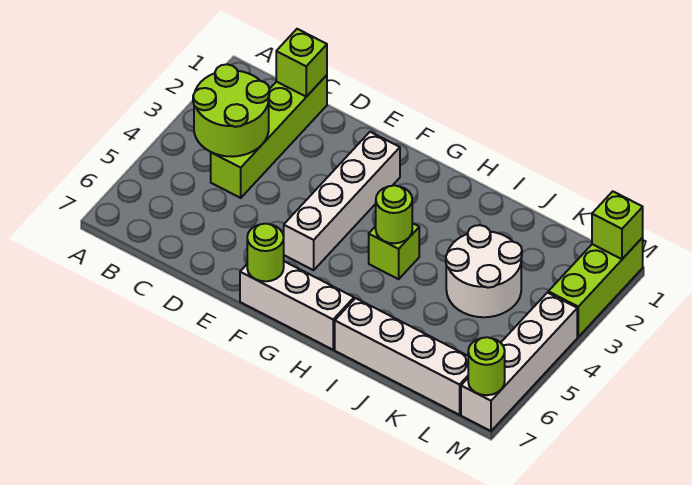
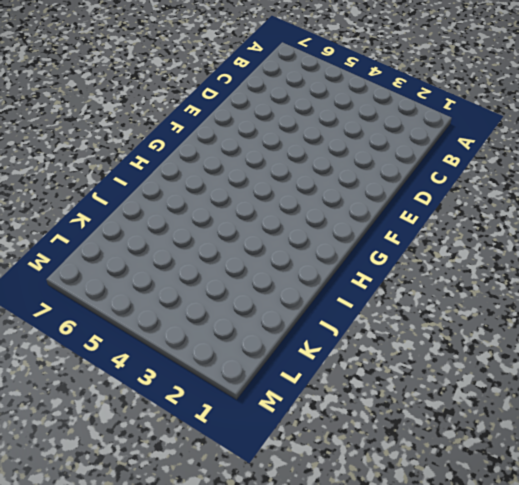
none -> lime 1x4 brick [211,75,327,198]
none -> white 1x4 brick [284,132,400,270]
none -> white 1x3 brick [240,261,354,350]

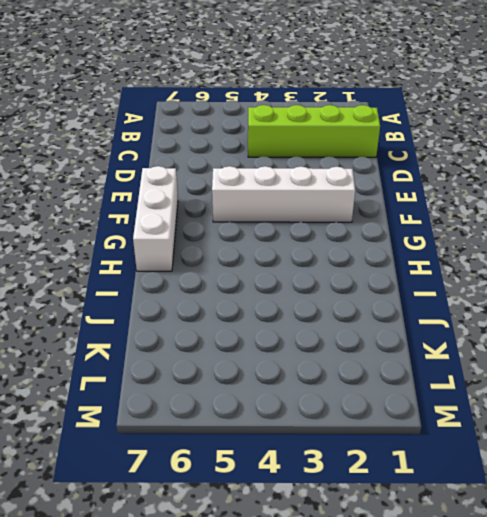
none -> lime 1x1 brick [369,223,419,279]
none -> white 1x4 brick [335,298,468,415]
none -> white 2x2 round brick [446,225,522,317]

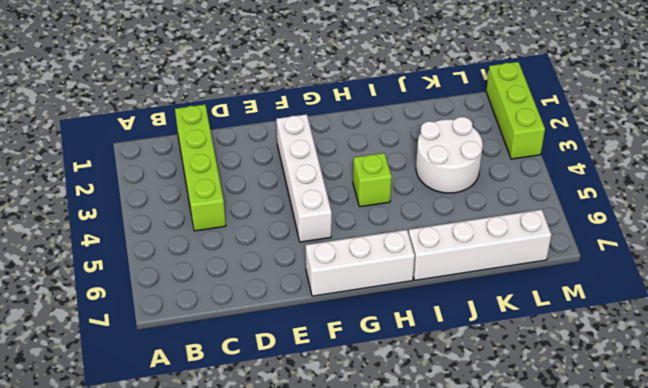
none -> white 1x4 brick [461,293,577,431]
none -> lime 2x2 round brick [193,64,269,157]
none -> lime 1x1 brick [276,29,327,97]

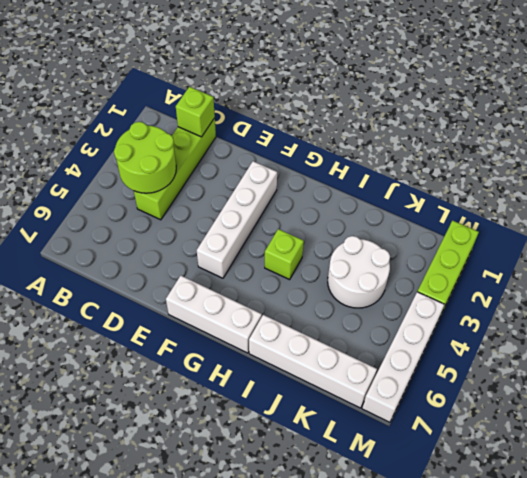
none -> lime 1x1 round brick [247,224,284,281]
none -> lime 1x1 round brick [376,185,412,243]
none -> lime 1x1 brick [592,191,643,259]

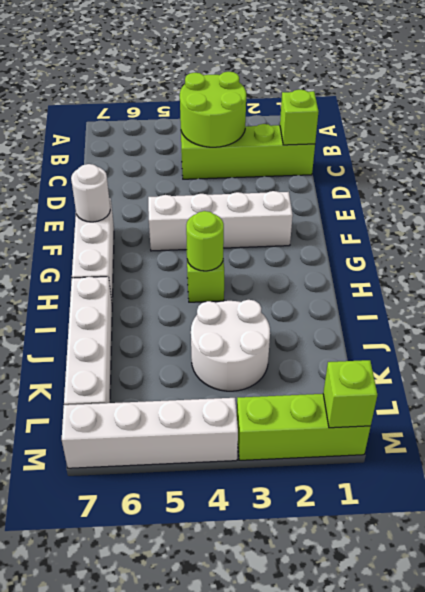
white 1x1 round brick [71,164,110,222] -> lime 1x1 round brick [247,224,284,281]
none -> lime 1x1 round brick [468,337,505,395]

